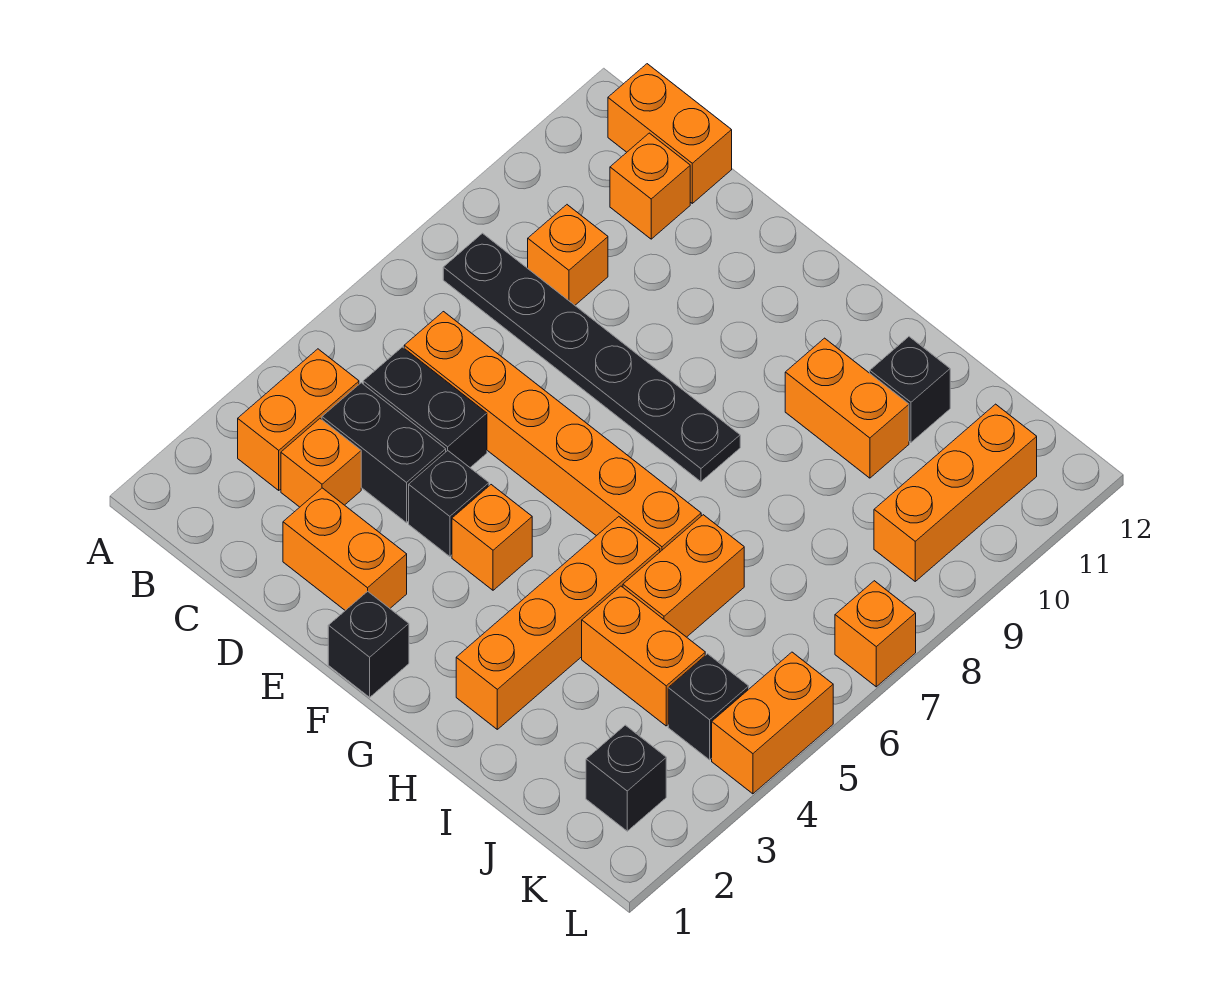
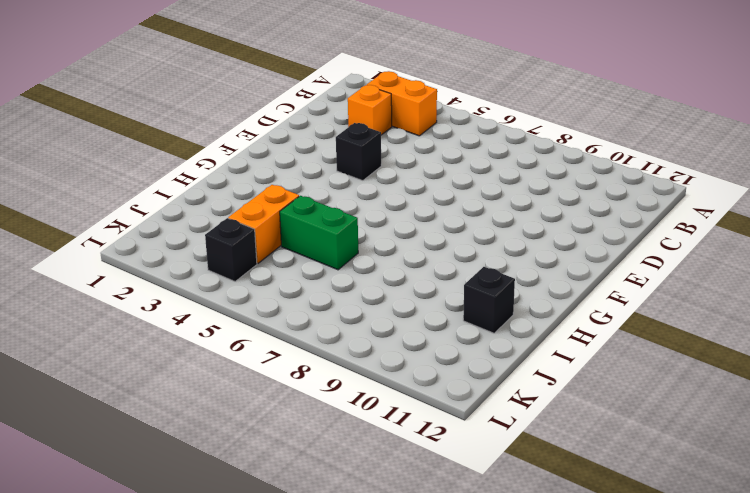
green 1x2 brick [280,196,358,270] -> orange 1x2 brick [623,515,744,637]
none -> black 1x6 plate [443,233,740,482]
none -> orange 1x2 brick [608,64,732,203]
none -> black 1x2 brick [322,383,446,523]

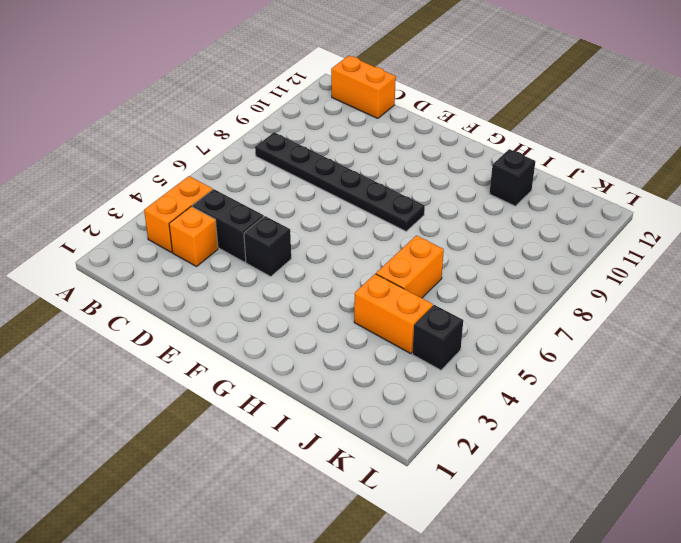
none -> black 1x2 brick [363,347,487,467]
none -> orange 1x6 brick [404,312,701,552]
none -> orange 1x1 brick [528,205,608,305]

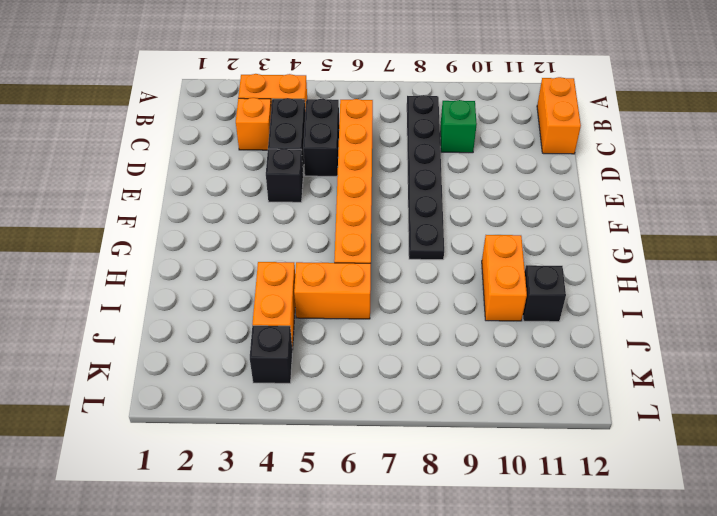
green 1x1 brick [440,100,477,153] -> orange 1x1 brick [528,205,608,305]
none -> orange 1x1 brick [610,133,690,239]
none -> orange 1x2 brick [283,488,407,610]
none -> black 1x1 brick [328,591,409,697]

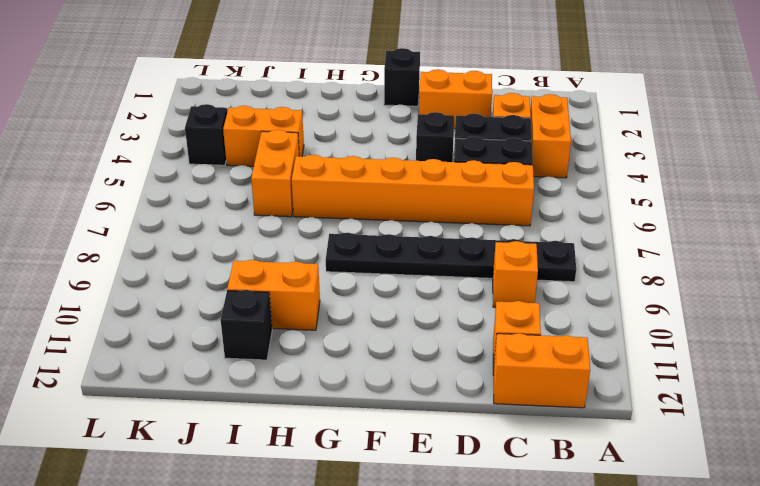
none -> orange 1x1 brick [452,485,532,590]
none -> orange 1x4 brick [456,517,660,729]
none -> black 1x1 brick [586,725,666,831]

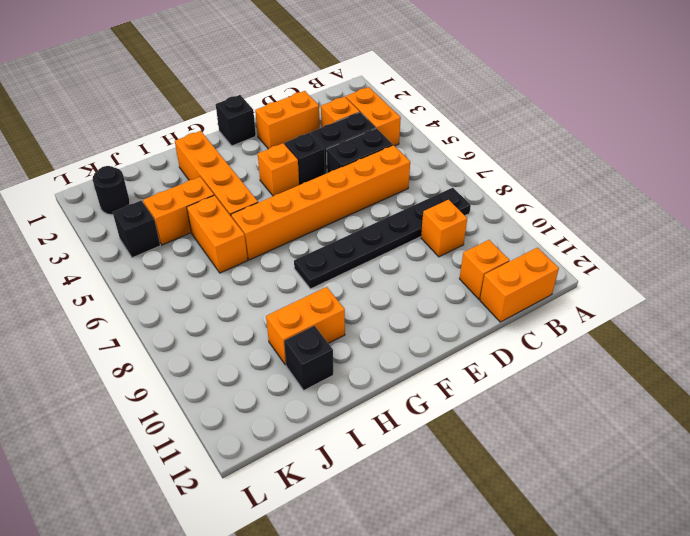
black 1x1 round brick [92,166,130,215] -> black 1x1 brick [586,725,666,831]
none -> orange 1x3 brick [874,404,1037,581]
none -> orange 1x2 brick [712,652,833,794]
none -> orange 1x1 brick [835,581,916,687]

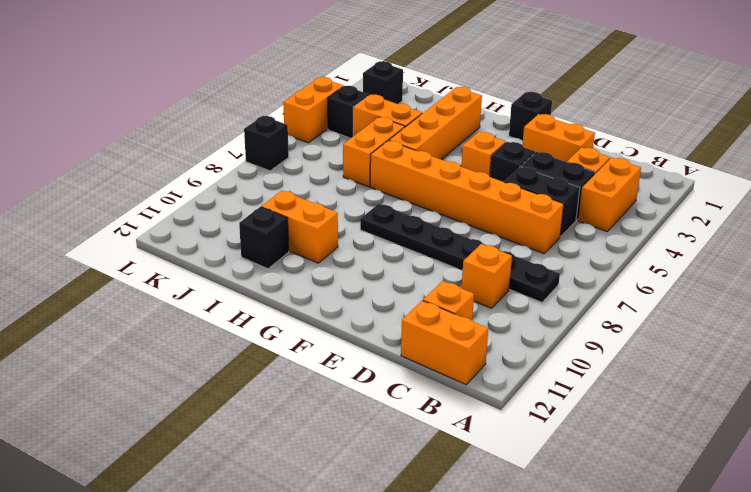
black 1x1 brick [244,116,289,171] -> orange 1x1 brick [835,581,916,687]
none -> orange 1x3 brick [874,404,1037,581]

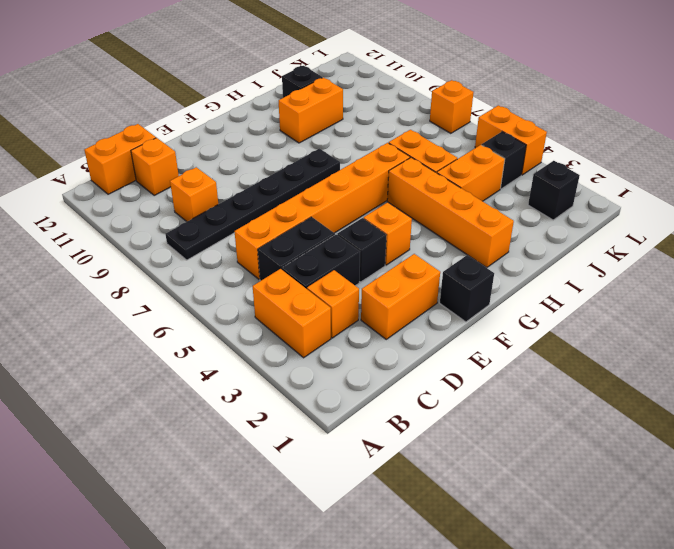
none -> orange 1x3 brick [874,404,1037,581]

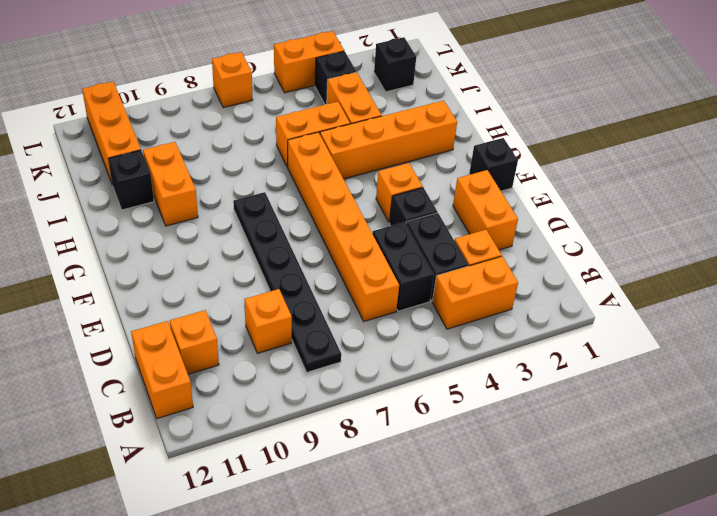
orange 1x3 brick [82,82,141,183] -> orange 1x3 brick turned to [874,404,1037,581]

